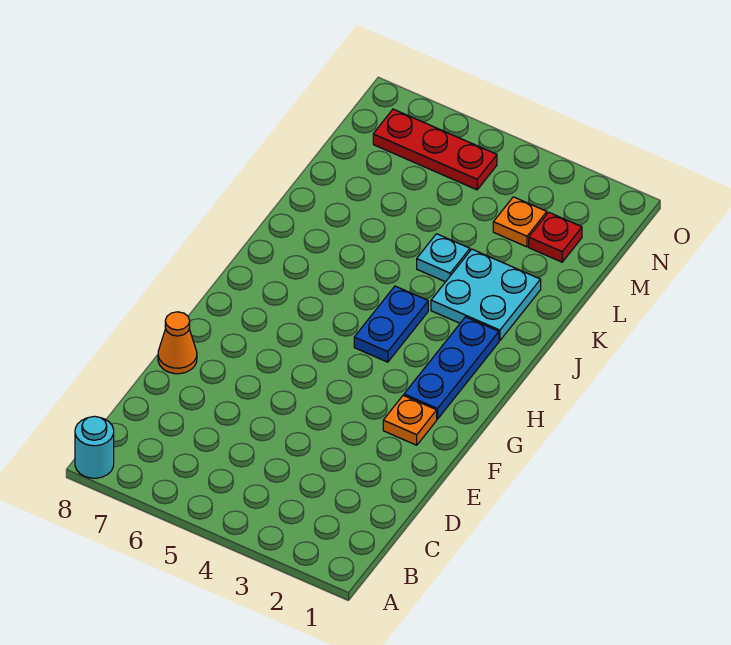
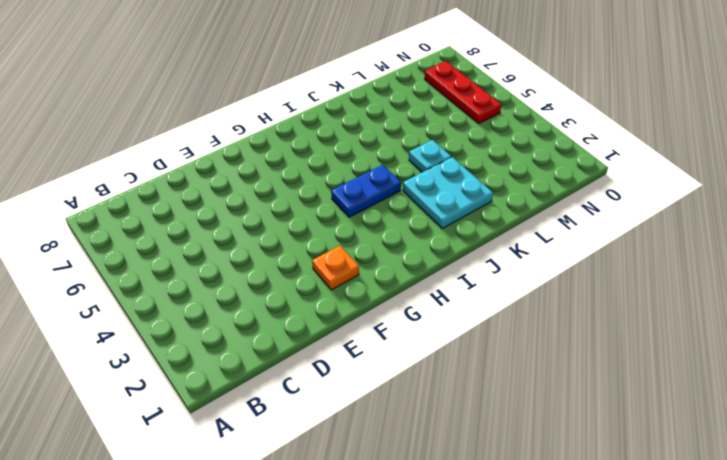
none -> cyan 1x1 round brick [75,416,114,478]
none -> orange 1x1 cone [158,312,197,374]

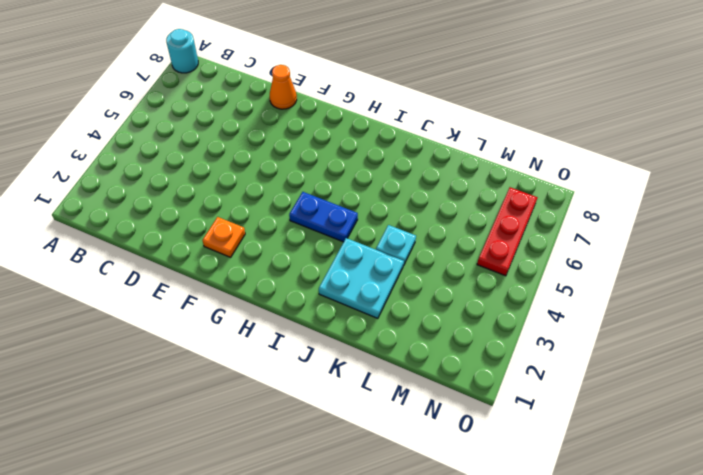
none -> blue 1x3 plate [404,317,499,419]
none -> red 1x1 plate [529,212,582,262]

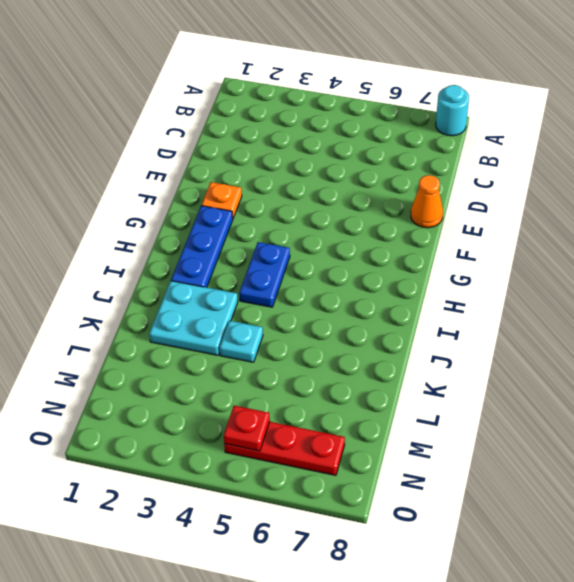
red 1x1 plate [224,406,270,451] -> red 1x1 plate moved to [529,212,582,262]
none -> orange 1x1 plate [493,197,547,247]

